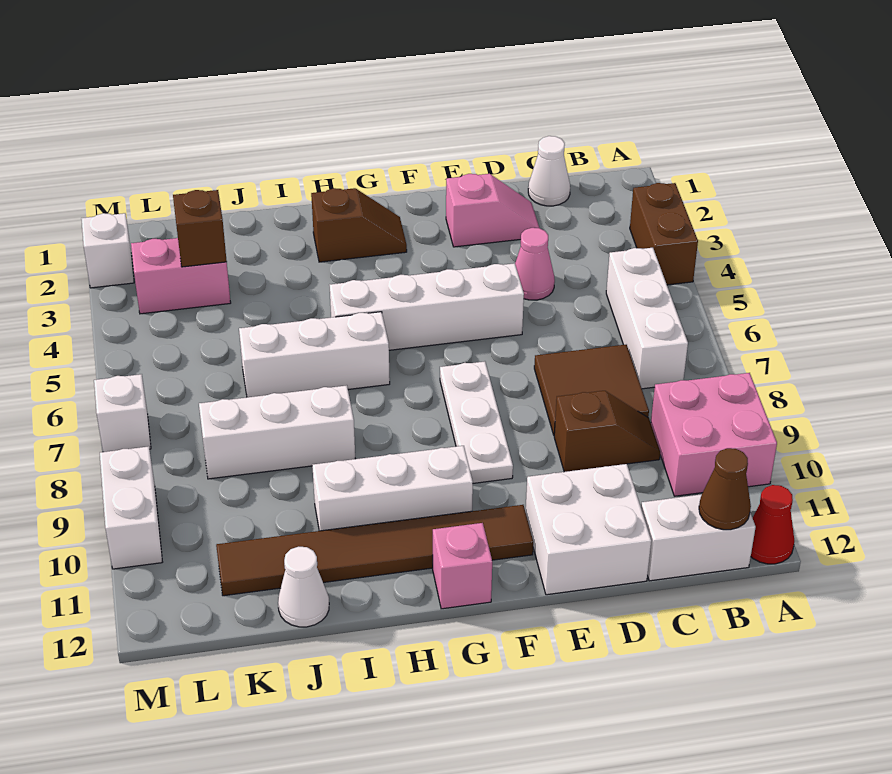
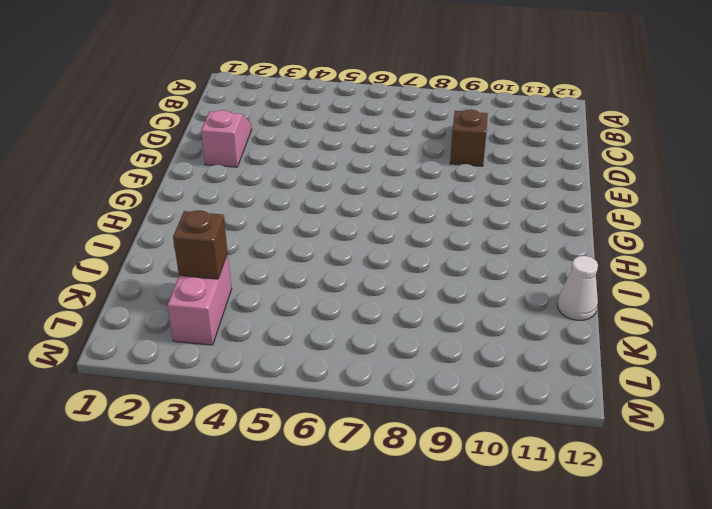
none -> brown 1x2 brick [630,183,698,285]
none -> pink 2x2 brick [651,373,777,496]
none -> red 1x1 cone [751,485,794,564]

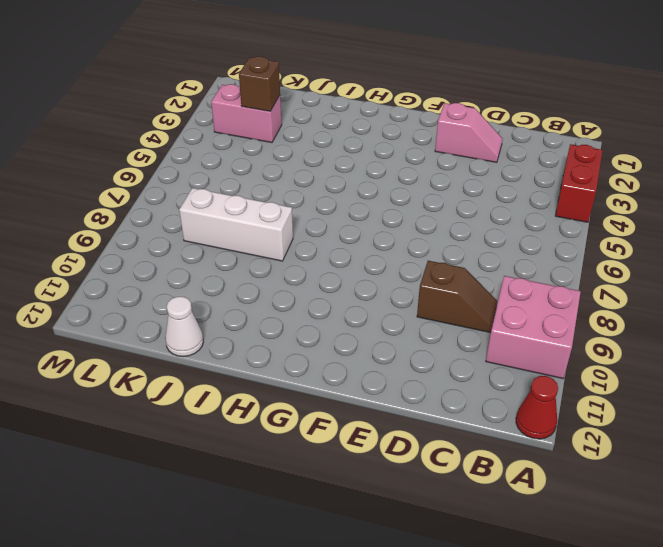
red 1x2 brick [555,144,602,222] -> brown 1x2 brick [630,183,698,285]
none -> white 1x3 brick [606,248,688,389]
none -> white 1x2 brick [641,494,756,581]
none -> white 1x1 cone [528,136,570,206]

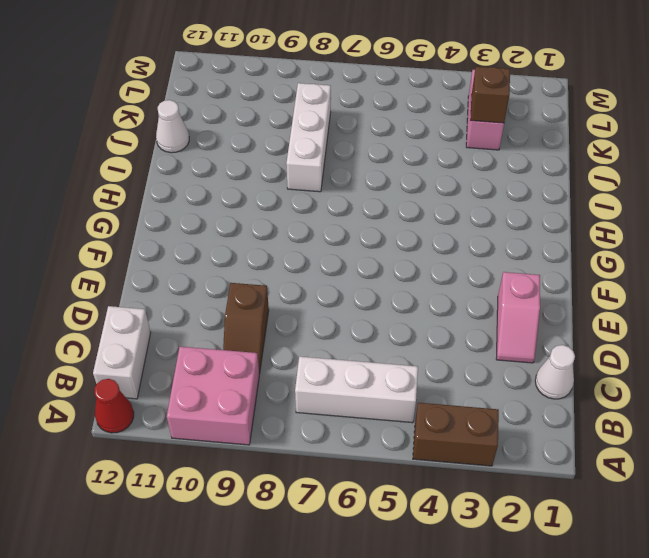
none -> brown 2x2 tile [534,345,649,435]
none -> pink 1x1 cone [515,228,555,300]
none -> white 2x2 brick [526,464,651,595]

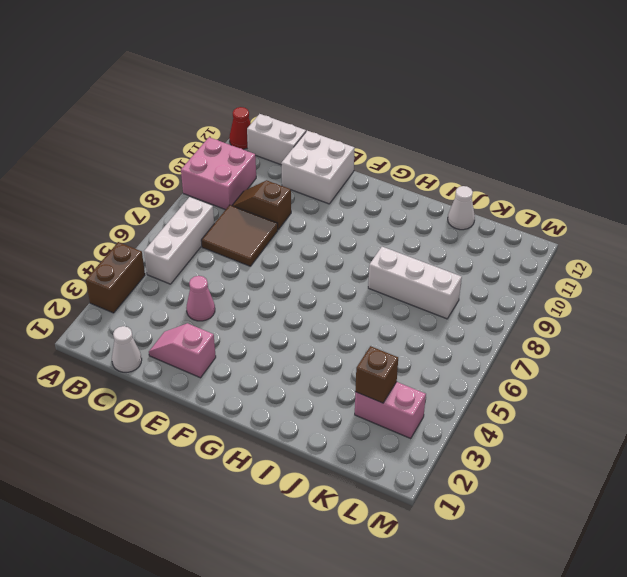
none -> white 1x4 brick [330,263,524,350]
none -> white 1x3 plate [440,361,513,483]
none -> brown 1x6 tile [216,505,533,596]

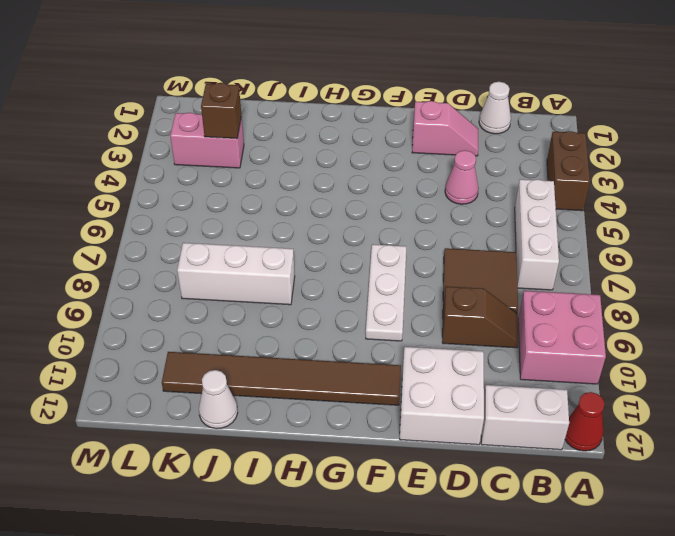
none -> white 1x4 brick [330,263,524,350]
none -> brown 1x2 slope [311,188,407,262]
none -> white 1x3 brick [312,446,473,531]

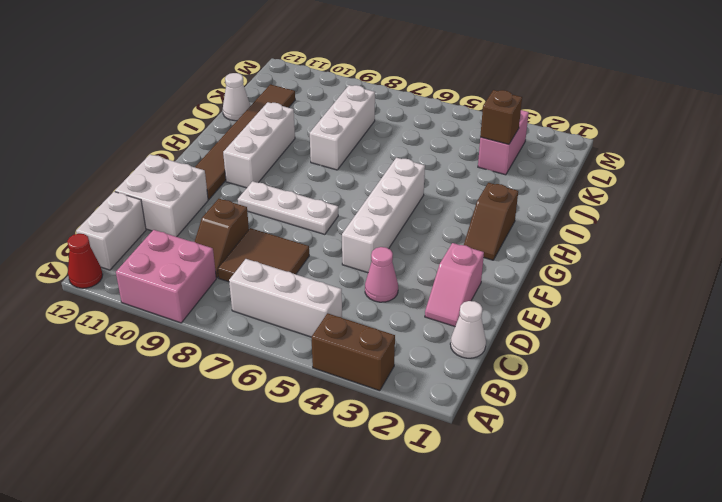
none -> pink 1x1 brick [433,523,492,609]
none -> white 1x3 brick [239,312,390,397]
none -> white 1x1 brick [81,213,134,288]

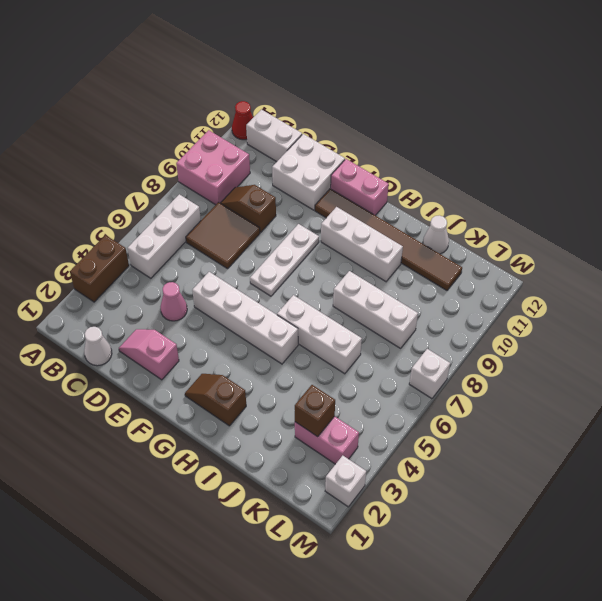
pink 1x2 brick [331,159,389,216] -> pink 1x1 brick [433,523,492,609]
none -> white 1x2 brick [100,446,162,569]
none -> brown 1x1 cone [699,448,751,530]

